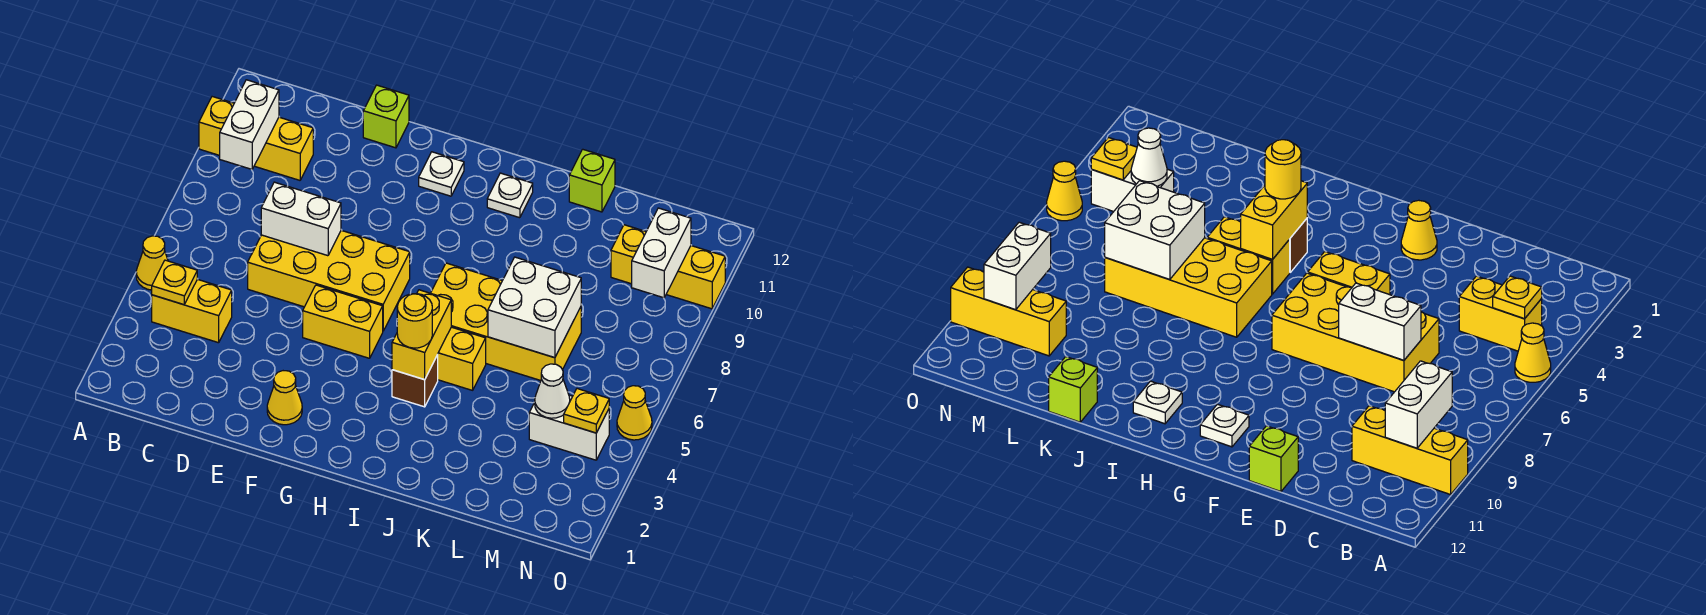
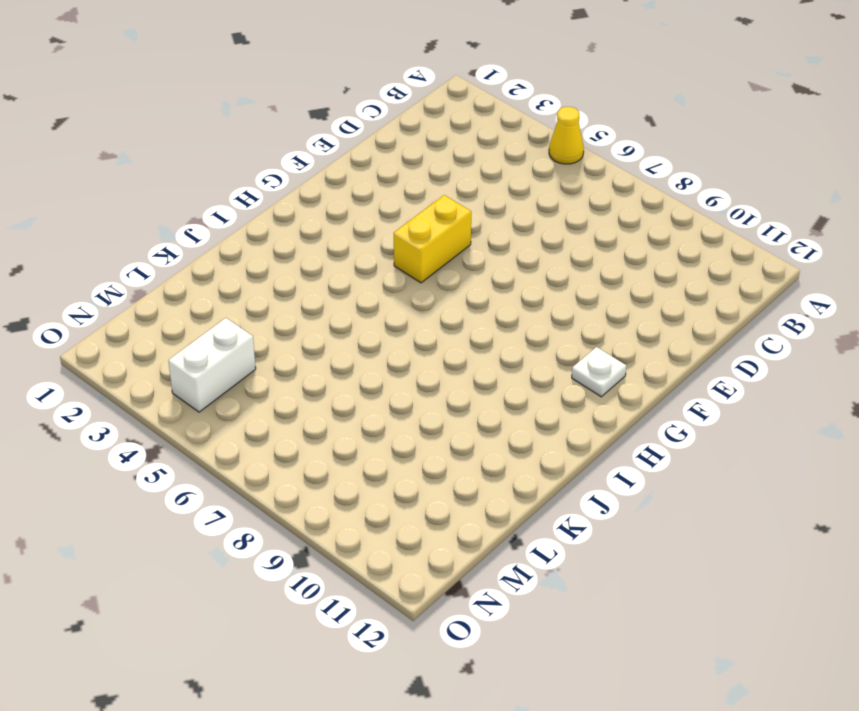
none -> yellow 1x3 brick [199,97,313,180]
none -> yellow 1x2 brick [152,279,232,343]
none -> yellow 2x4 brick [248,230,410,331]

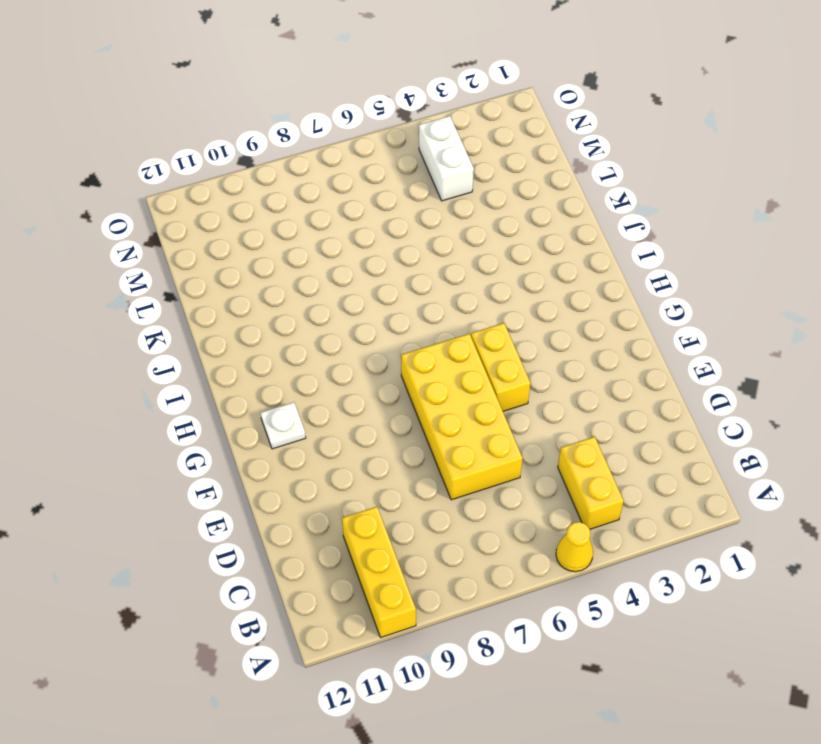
none -> lime 1x1 brick [363,85,409,148]
none -> yellow 1x1 cone [267,371,302,425]
none -> brown 1x1 brick [392,355,438,407]

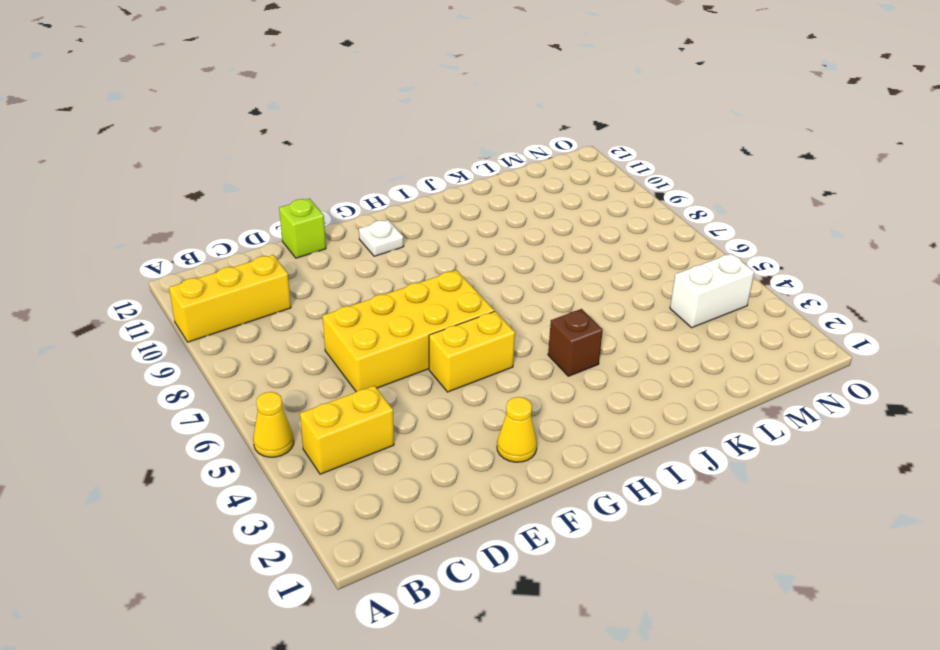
none -> yellow 1x2 brick [438,327,486,390]
none -> yellow 2x4 brick [431,263,581,381]
none -> white 1x1 plate [487,173,533,218]

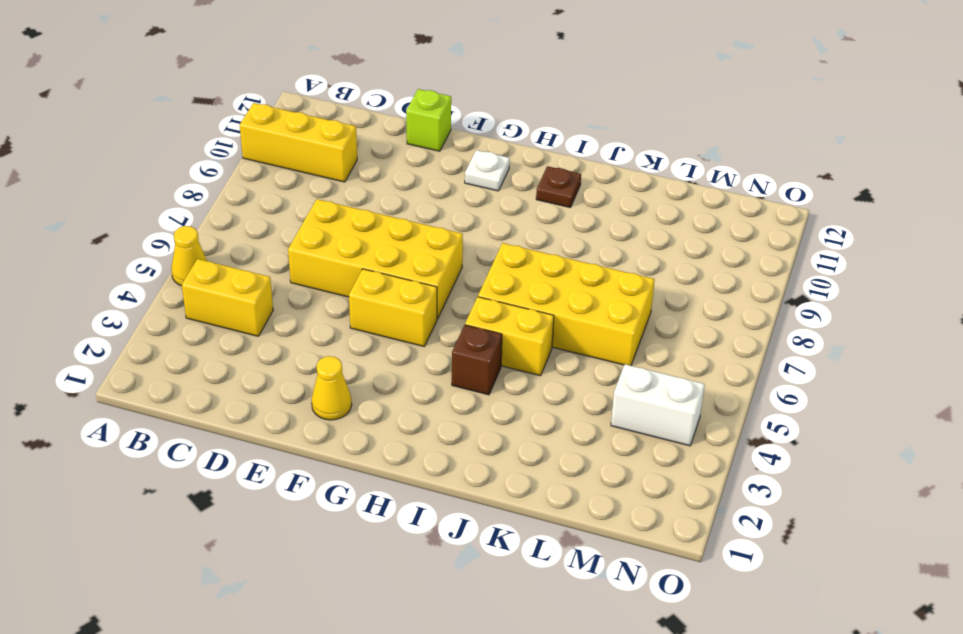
brown 1x1 plate [536,166,581,207] -> white 1x1 plate [487,173,533,218]
none -> lime 1x1 brick [569,149,615,212]
none -> yellow 1x3 brick [611,225,725,309]
none -> yellow 1x1 cone [617,386,652,440]

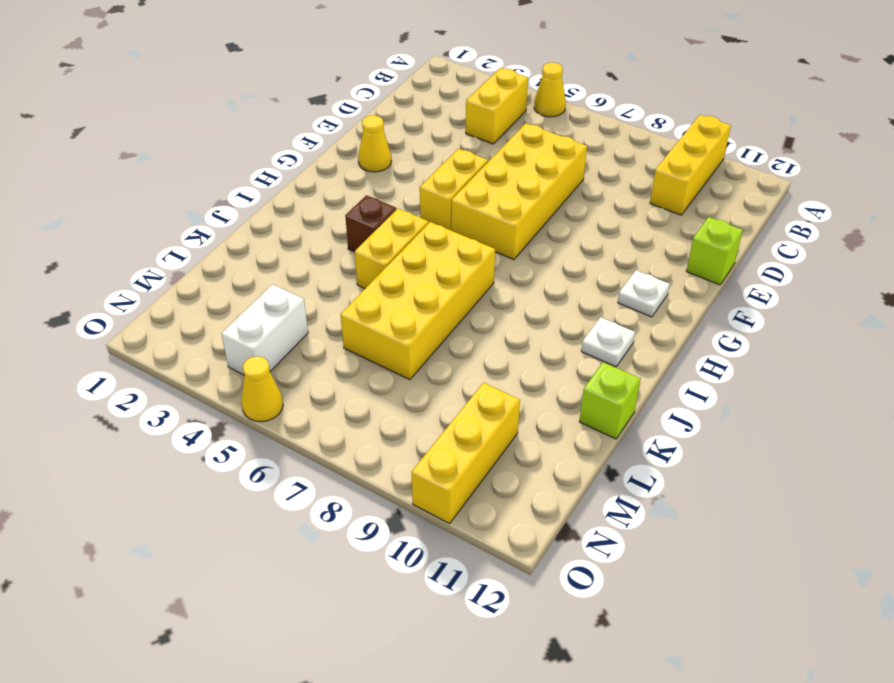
none -> yellow 1x1 plate [152,260,197,305]
none -> white 1x2 brick [220,80,279,169]
none -> white 1x2 brick [261,182,341,256]

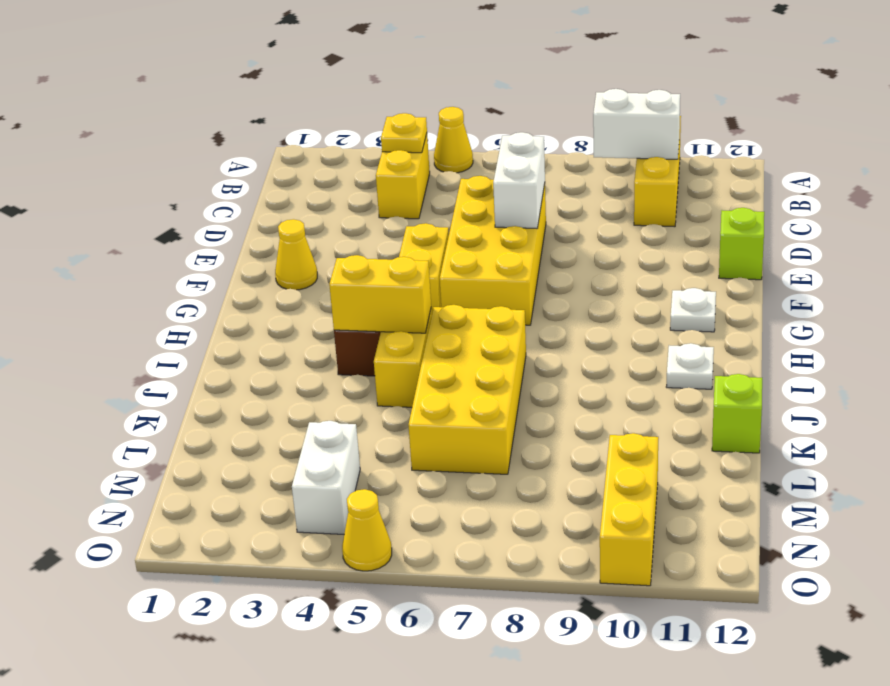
none -> white 2x2 brick [488,257,581,358]
none -> white 1x1 cone [534,364,570,418]
none -> yellow 1x1 plate [564,389,609,433]

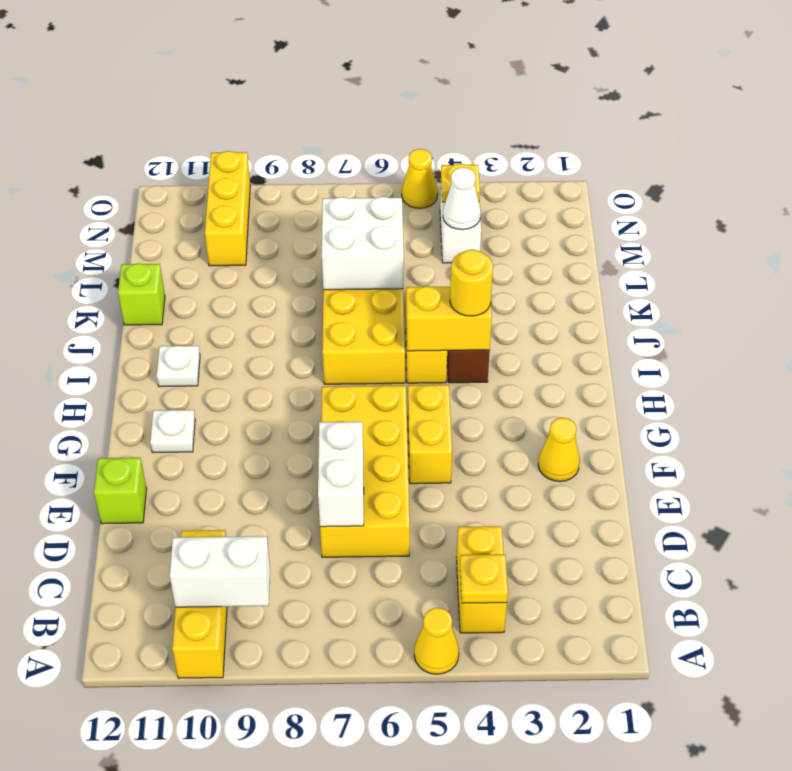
none -> white 1x2 brick [632,208,691,298]

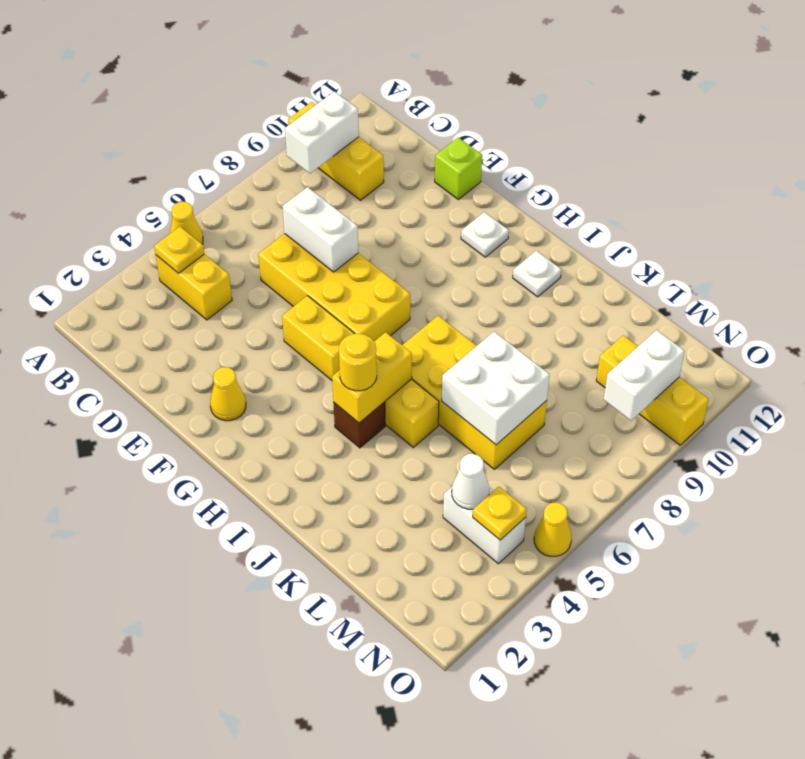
none -> lime 1x1 brick [569,149,615,212]

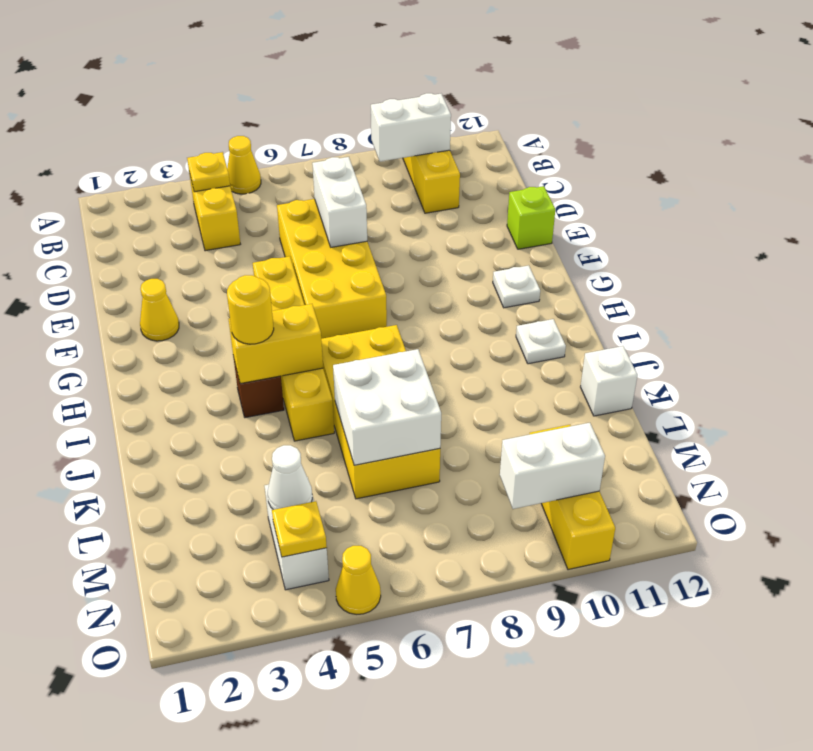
white 1x1 brick [581,346,637,416] -> lime 1x1 brick [569,149,615,212]

